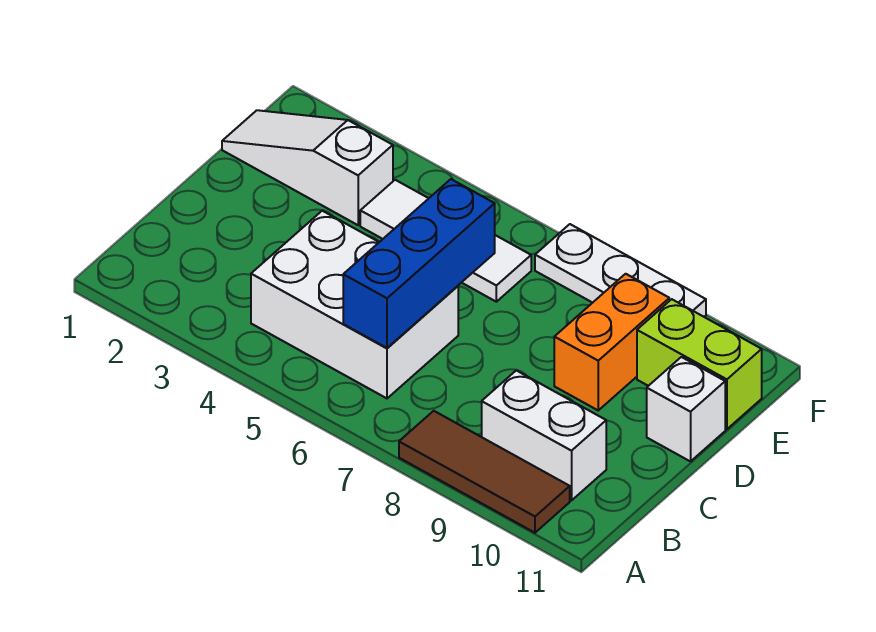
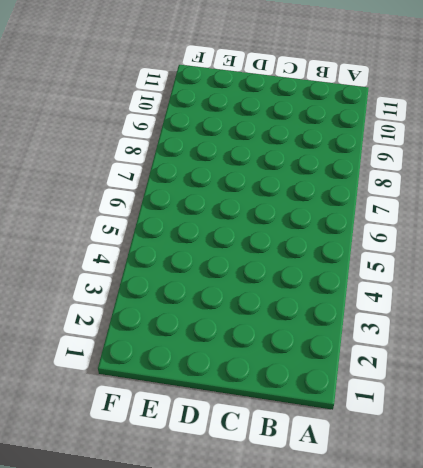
none -> brown 1x3 tile [399,411,570,533]
none -> white 2x3 brick [251,211,458,398]

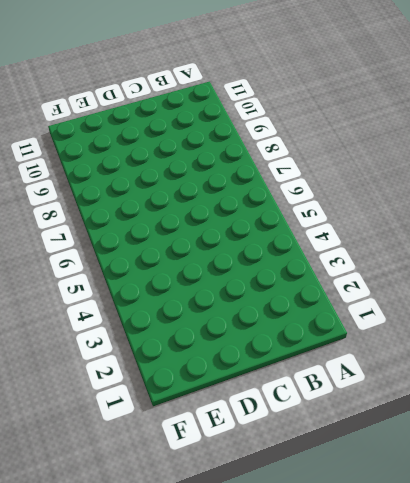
none -> brown 1x3 tile [399,411,570,533]
none -> white 2x3 brick [251,211,458,398]

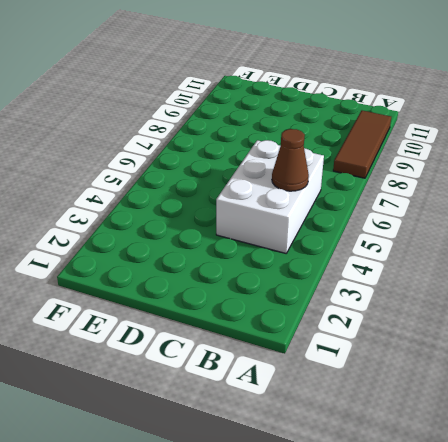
brown 1x1 cone [272,129,309,191] -> none
none -> white 1x2 brick [482,370,606,501]
none -> orange 1x2 brick [554,274,669,410]

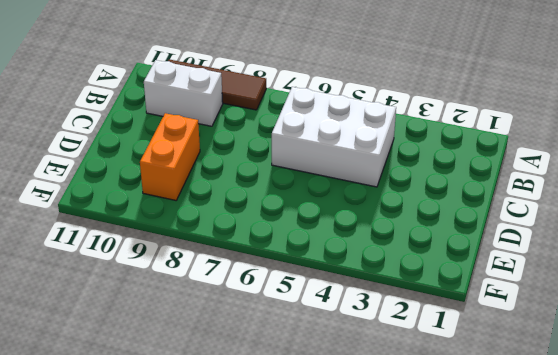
none -> white 1x1 brick [647,357,725,461]
none -> white 1x3 slope [222,110,393,225]

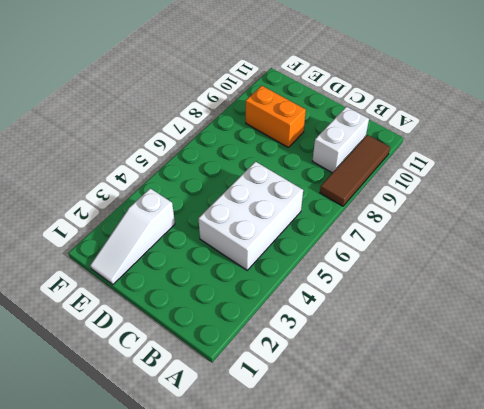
none -> white 1x1 brick [647,357,725,461]
none -> white 1x3 tile [360,180,531,302]

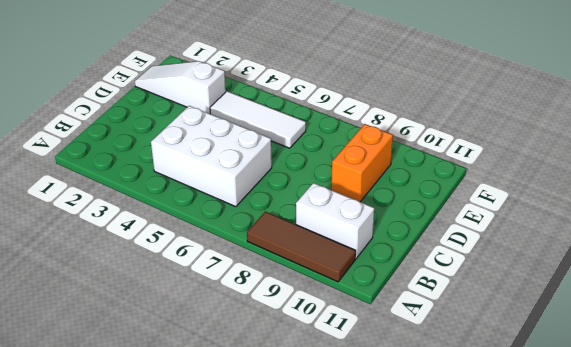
none -> white 1x1 brick [647,357,725,461]
none -> lime 1x2 brick [637,299,762,429]

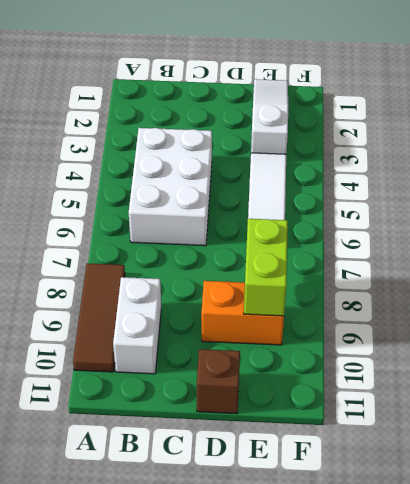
brown 1x1 brick [197,349,240,414] -> white 1x1 brick [647,357,725,461]
lime 1x2 brick [244,219,288,316] -> lime 1x2 brick moved to [637,299,762,429]
none -> white 1x3 plate [535,224,706,317]
none -> blue 1x3 brick [343,179,495,348]

